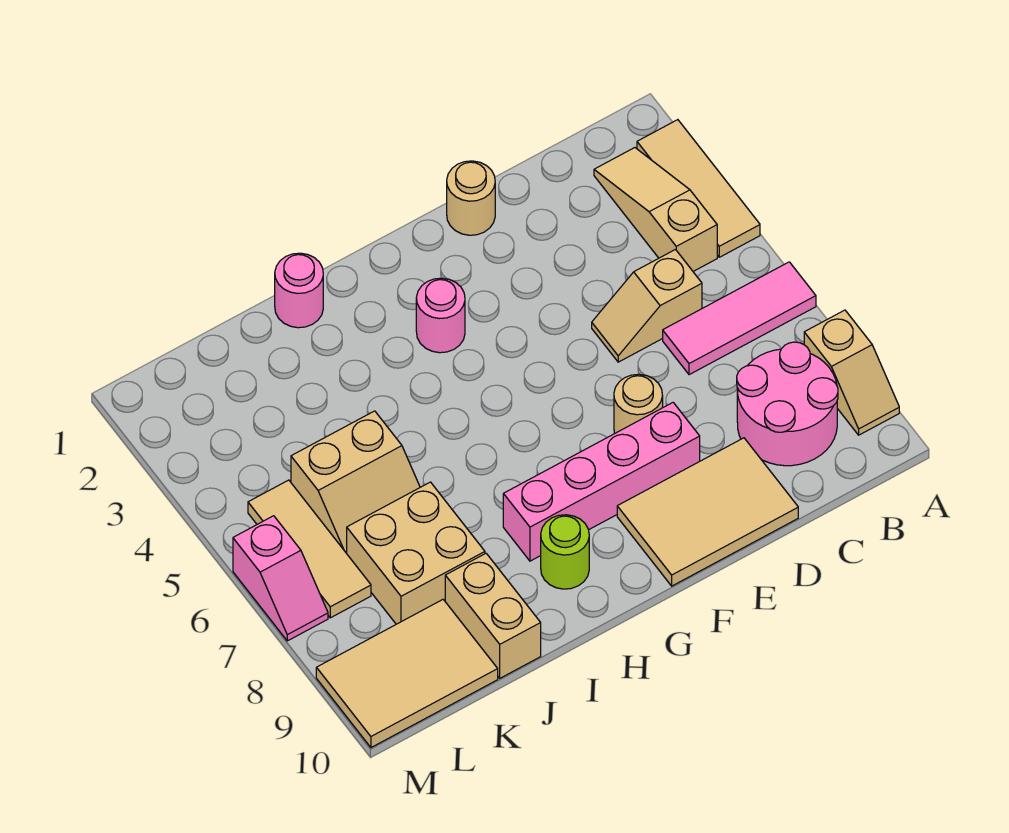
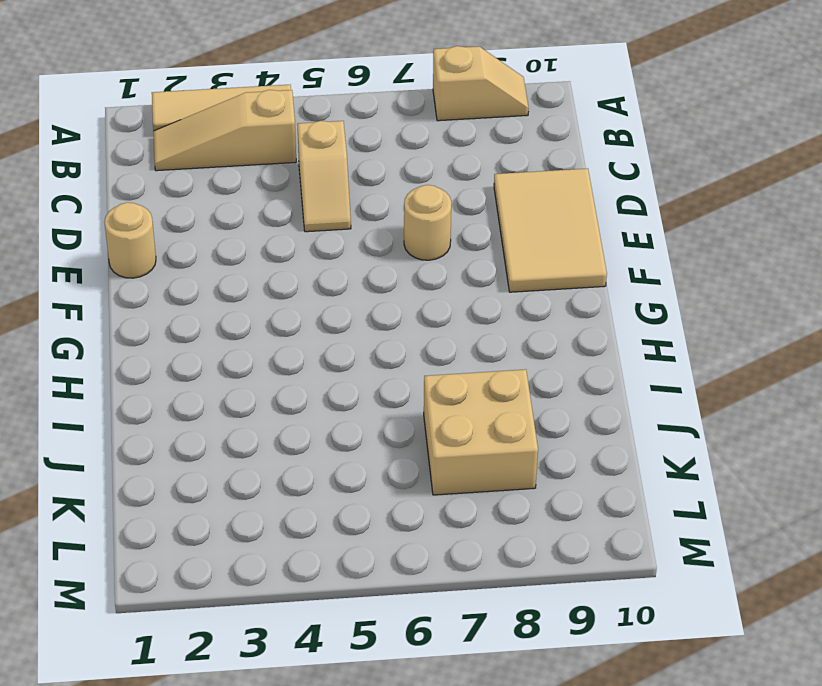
none -> pink 1x3 tile [663,262,816,375]
none -> pink 2x2 round brick [737,342,838,466]
none -> pink 1x4 brick [503,403,700,561]

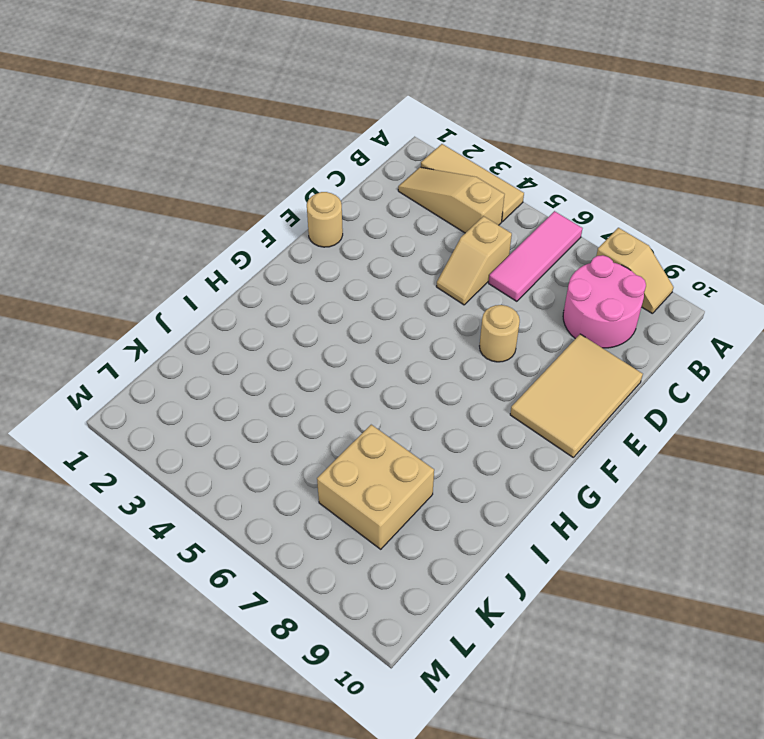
none -> pink 1x4 brick [503,403,700,561]
none -> pink 1x1 round brick [416,278,465,353]
none -> lime 1x1 round brick [541,515,589,589]

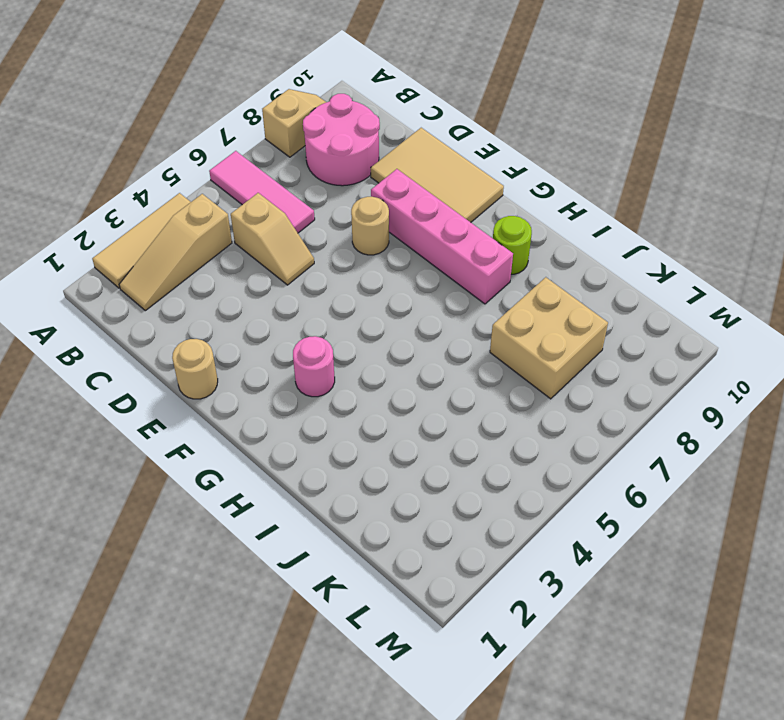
none -> pink 1x1 round brick [275,253,323,328]
none -> tan 2x2 slope [291,411,420,553]
none -> tan 1x2 brick [445,554,541,678]

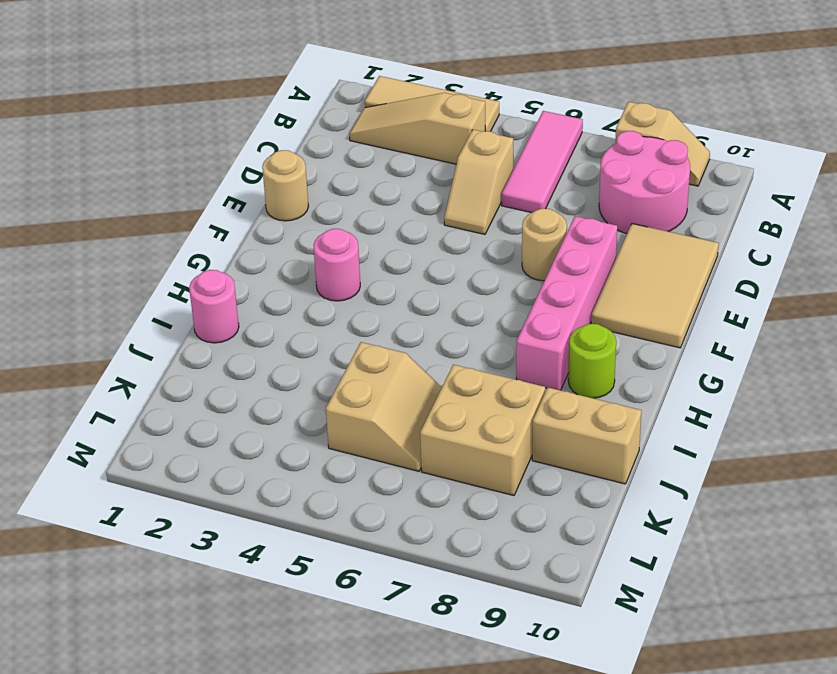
none -> tan 2x3 tile [316,600,498,748]
none -> tan 1x3 tile [248,480,371,618]
none -> pink 1x2 slope [233,516,328,641]

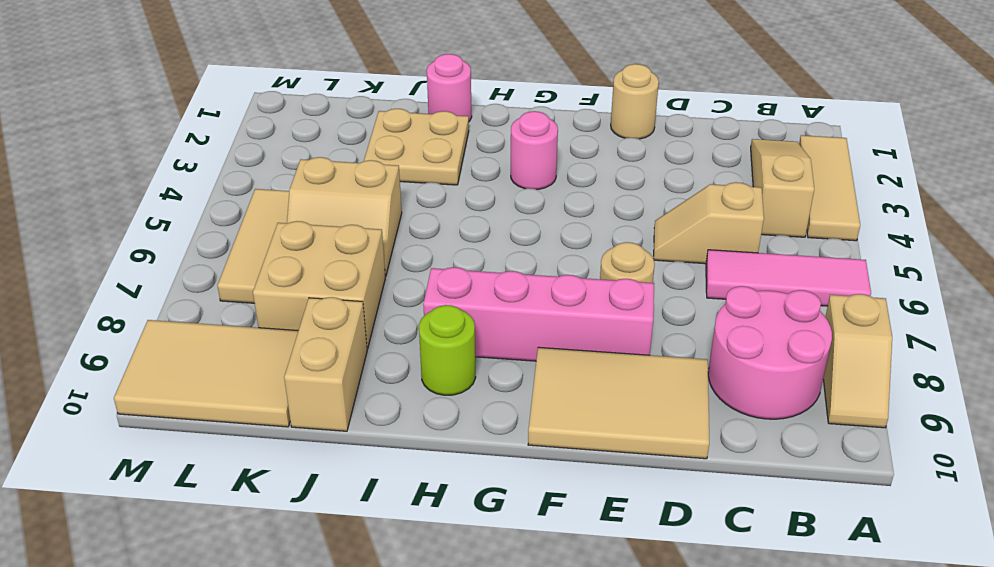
tan 2x2 plate [364,109,469,185] -> none
none -> pink 1x2 slope [233,516,328,641]

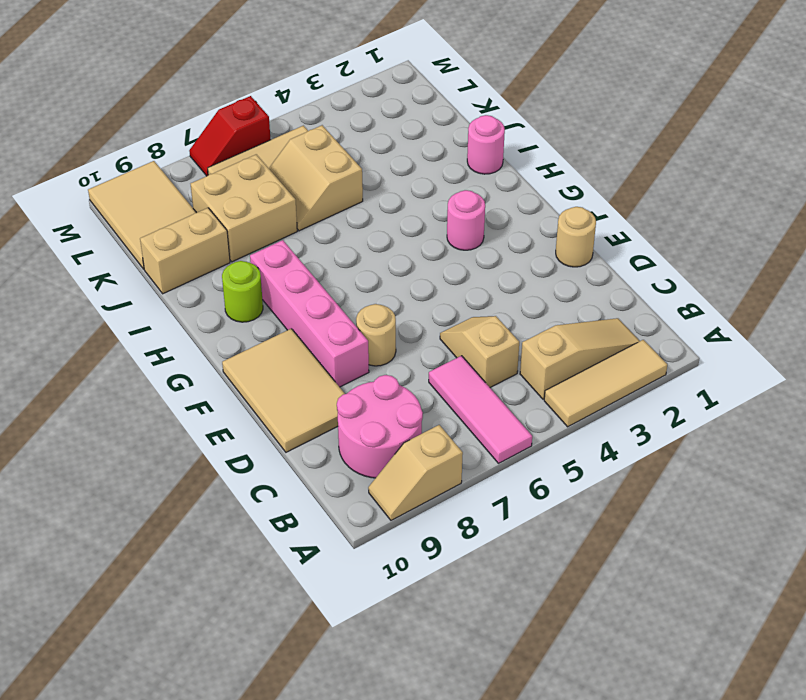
red 1x2 slope [189,96,271,176] -> pink 1x2 slope [233,516,328,641]

